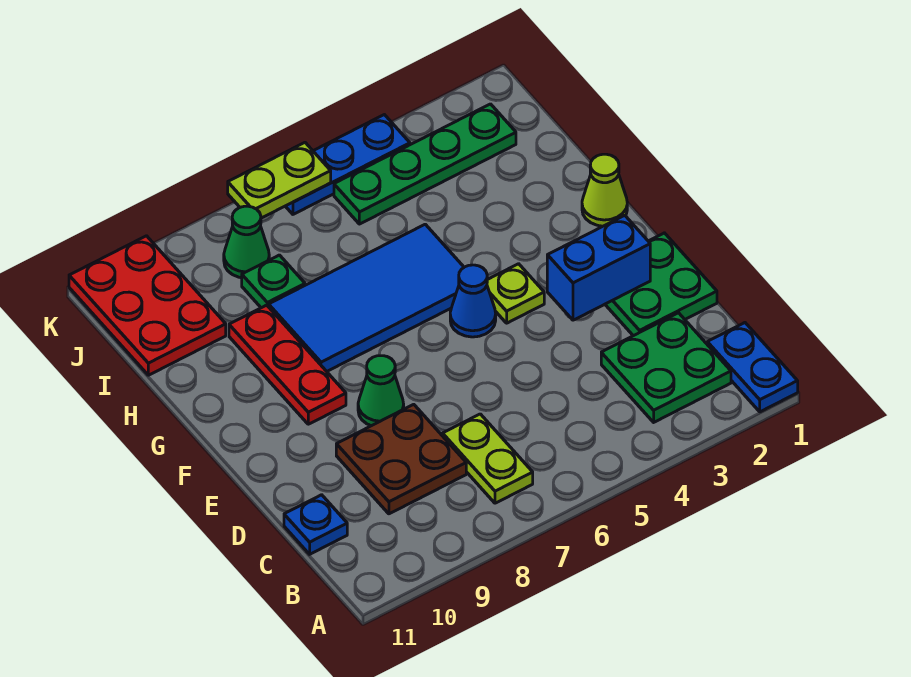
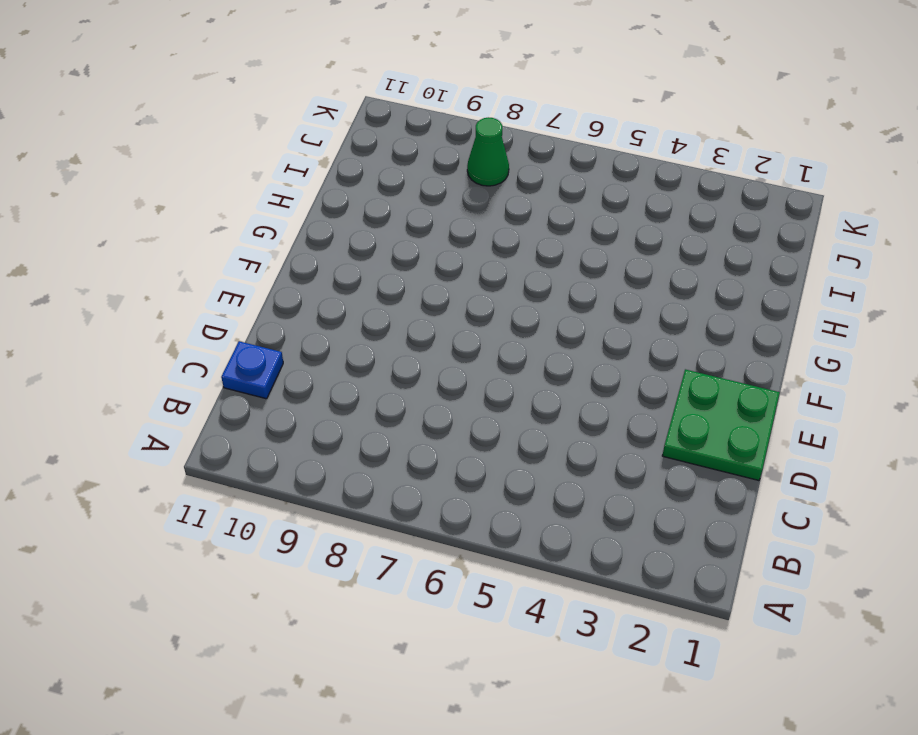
none -> blue 1x2 plate [707,323,798,412]
none -> green 2x2 plate [601,313,731,422]
none -> lime 1x2 plate [443,414,533,503]

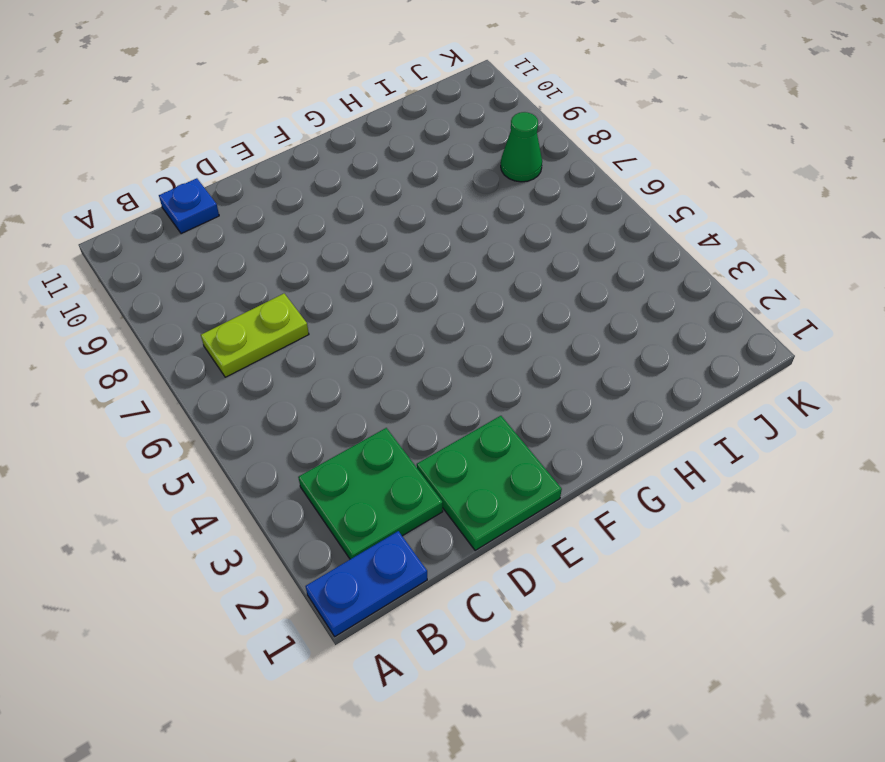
none -> brown 2x2 plate [336,404,466,514]
none -> green 1x1 cone [358,356,404,426]
none -> lime 1x1 plate [487,264,544,323]

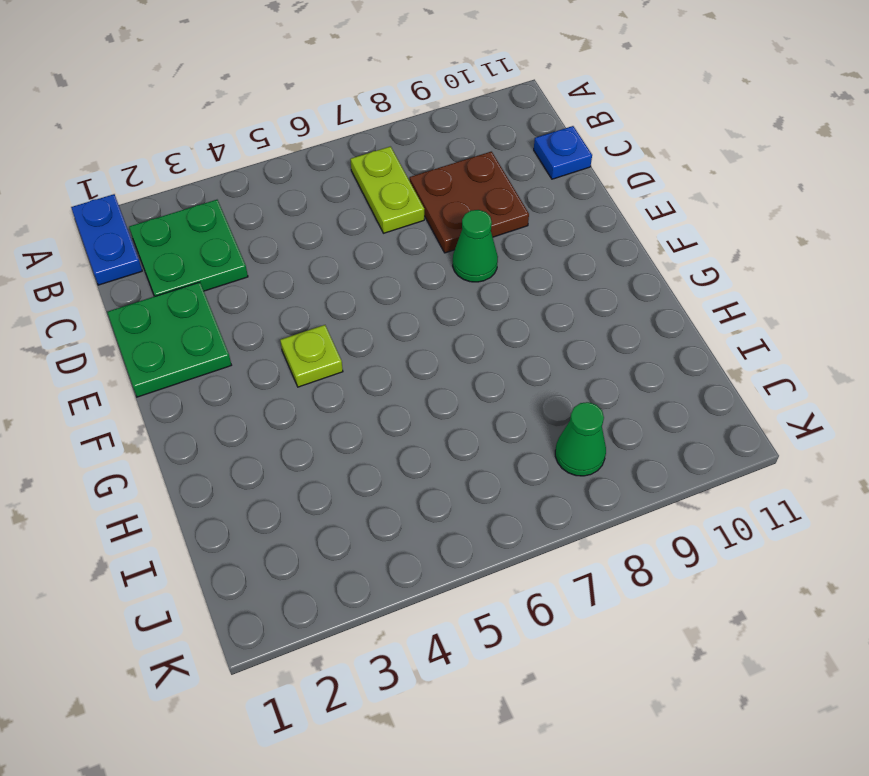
none -> blue 1x1 cone [450,265,496,337]
none -> red 1x3 plate [229,305,346,424]
none -> lime 1x1 cone [582,154,627,226]

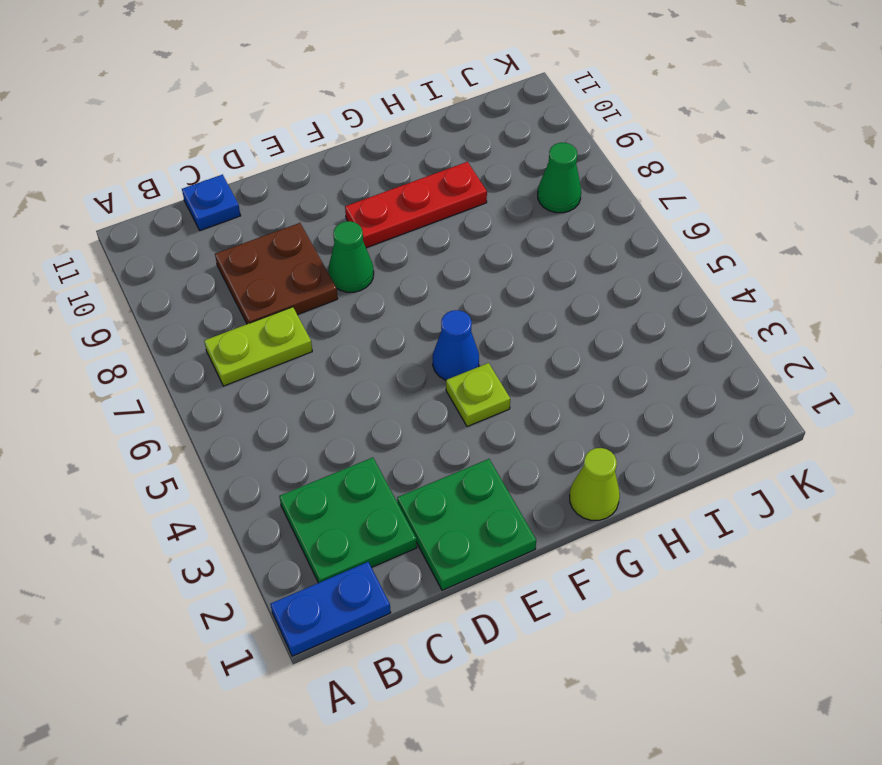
none -> blue 2x4 tile [269,224,464,371]
none -> green 1x1 plate [242,255,305,308]
none -> red 2x3 plate [69,236,226,375]

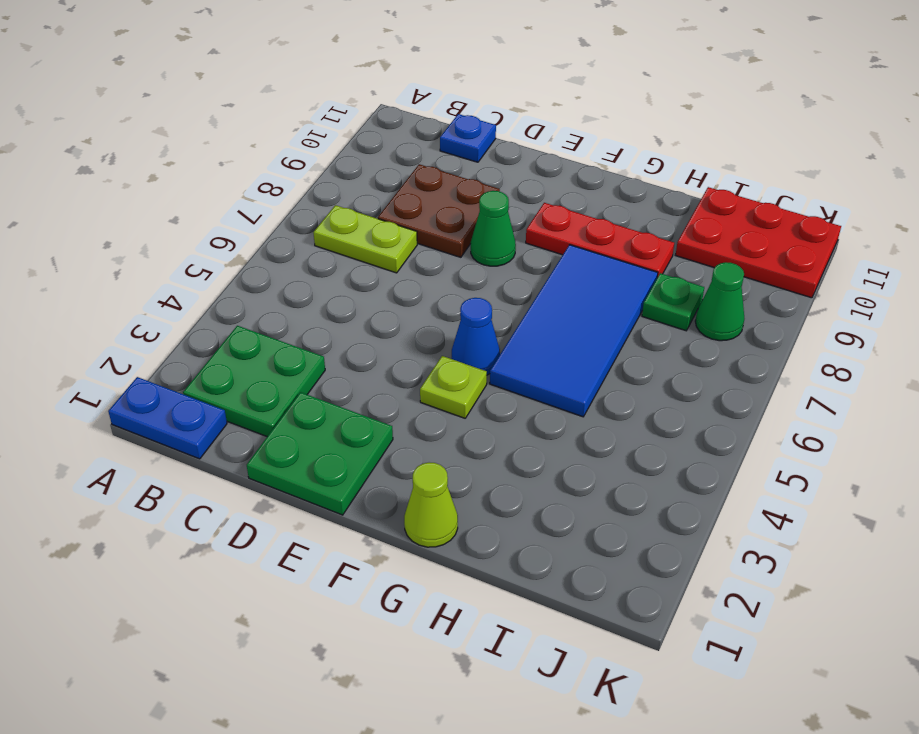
none -> green 1x4 plate [334,104,516,224]
none -> blue 1x3 plate [286,115,410,214]
none -> blue 1x2 brick [547,215,650,320]

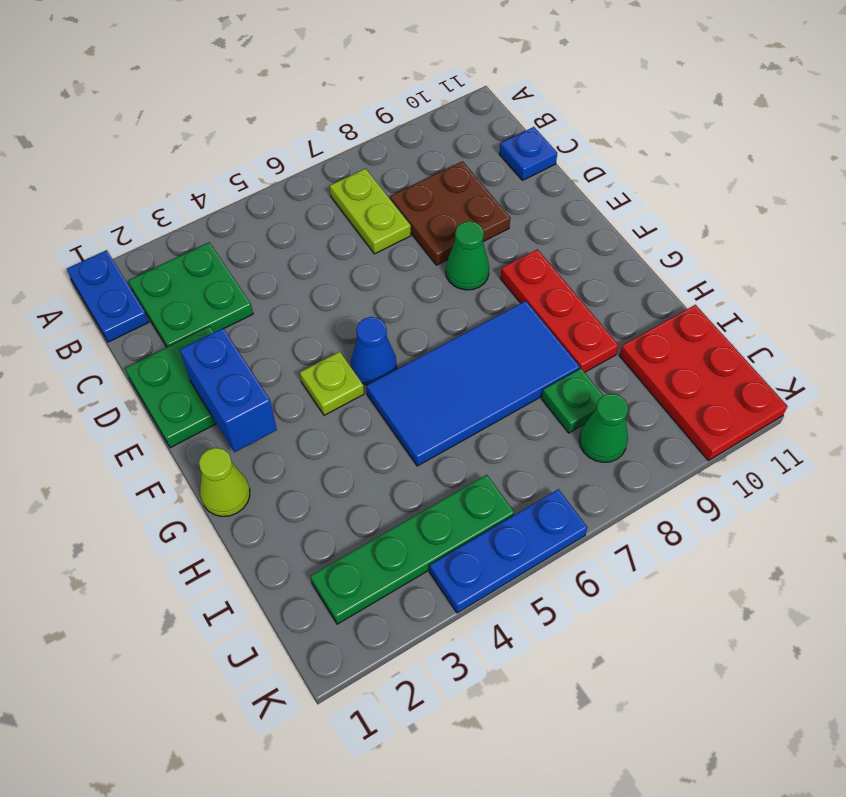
blue 1x2 brick [180,328,277,452] -> blue 1x2 brick turned to [547,215,650,320]
none -> lime 1x2 plate [228,143,331,218]

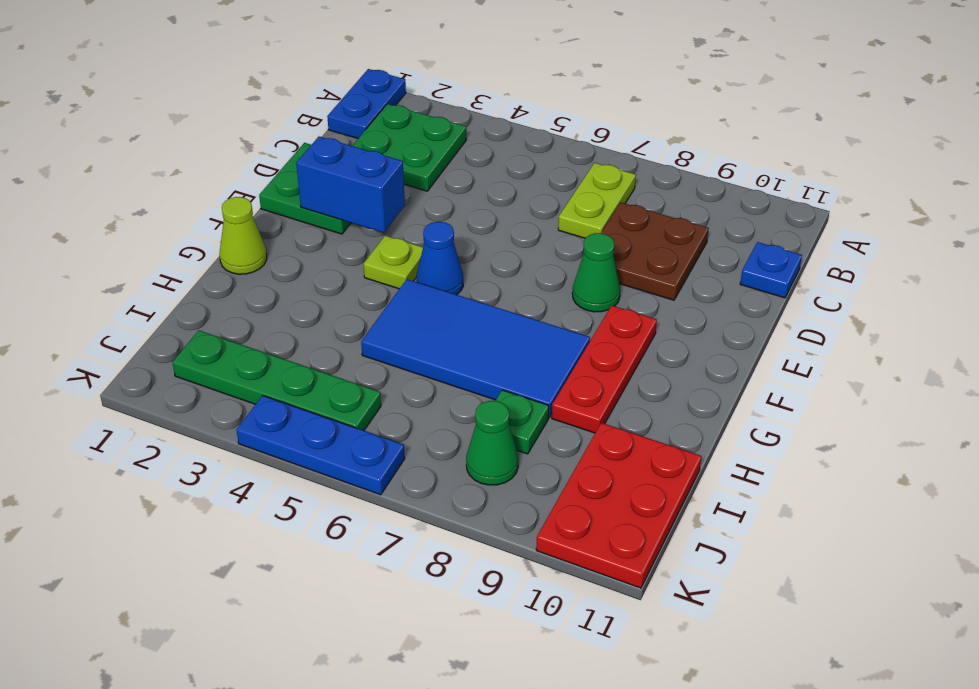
none -> lime 1x2 plate [228,143,331,218]

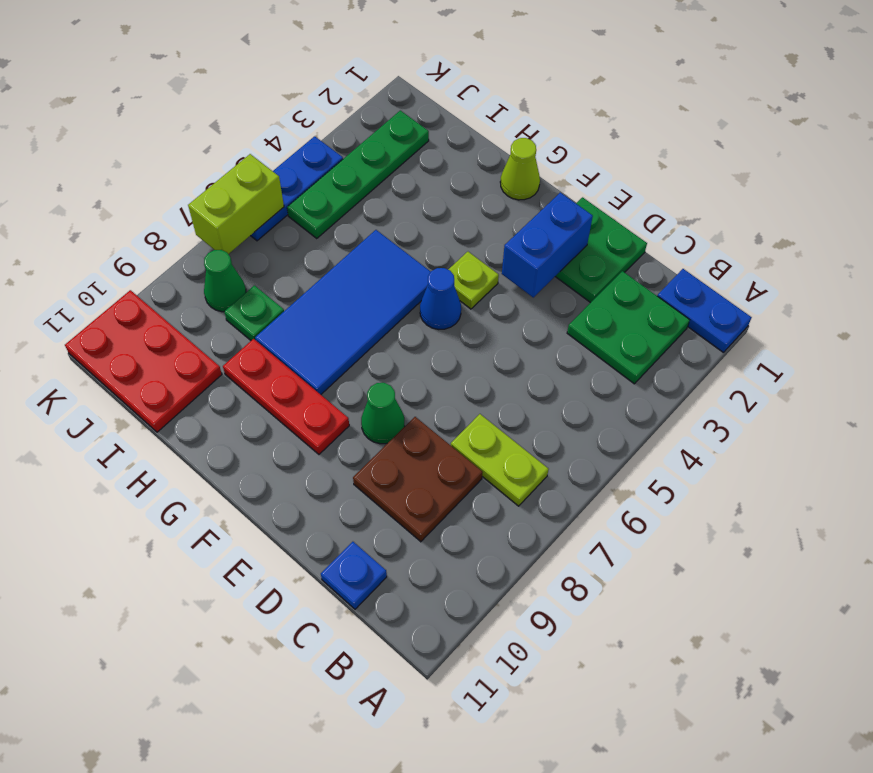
lime 1x2 brick [188,154,284,254] -> lime 1x2 plate [228,143,331,218]

